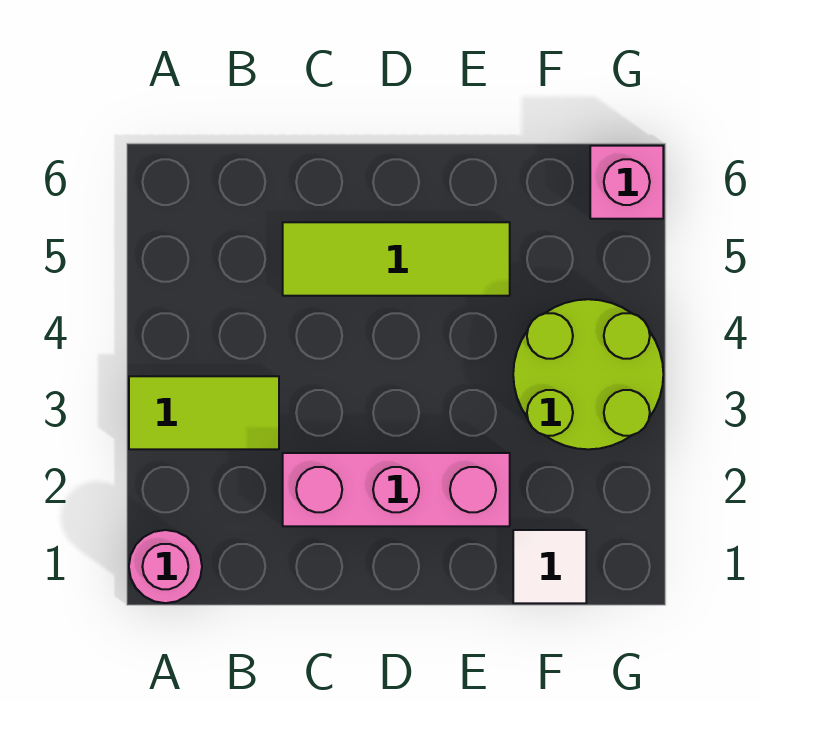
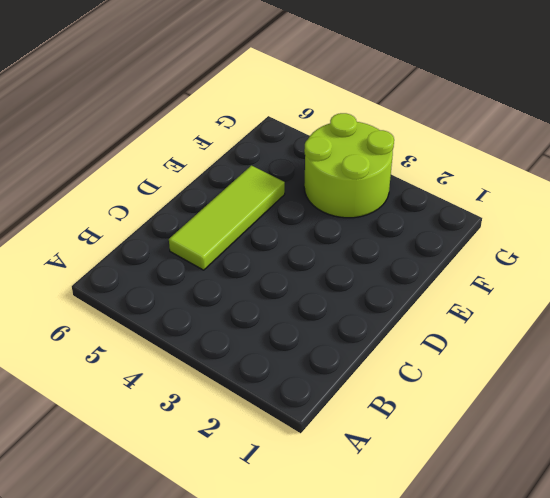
none -> pink 1x1 round brick [129,530,202,603]
none -> lime 1x2 tile [129,376,279,449]

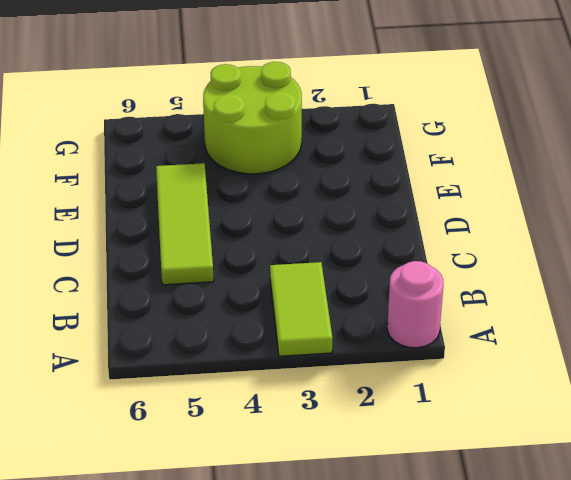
none -> pink 1x3 brick [283,453,510,526]
none -> white 1x1 tile [513,530,586,603]

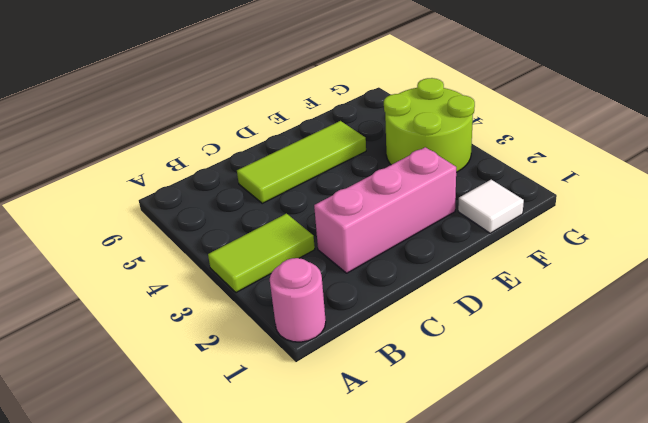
none -> pink 1x1 brick [590,146,663,219]

